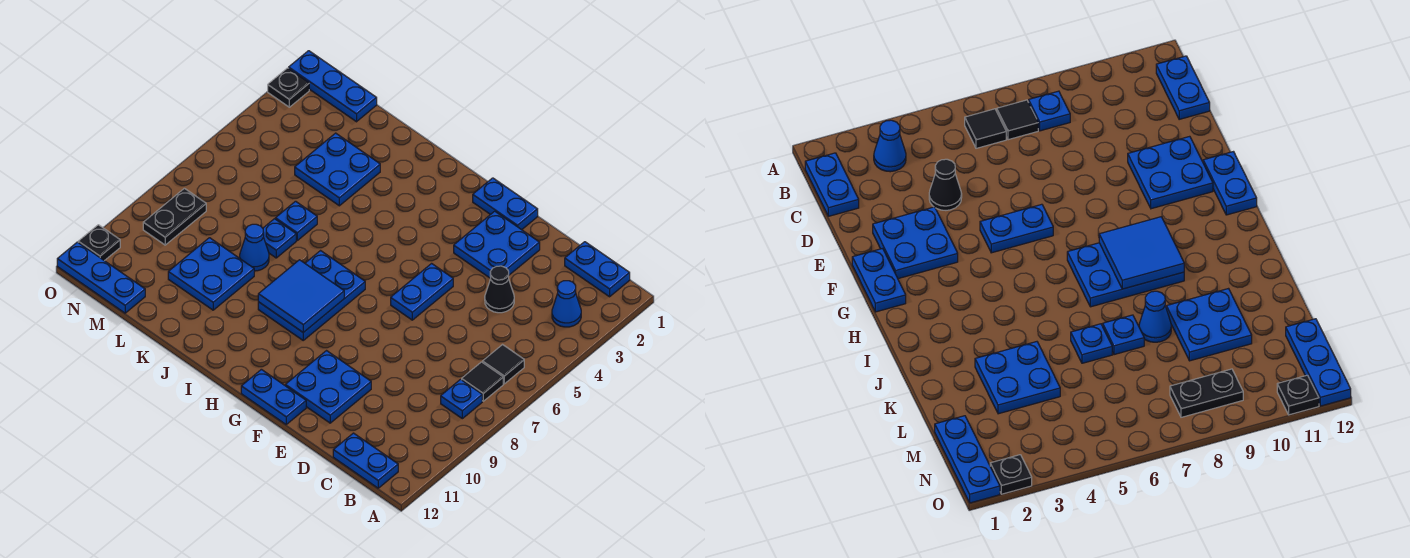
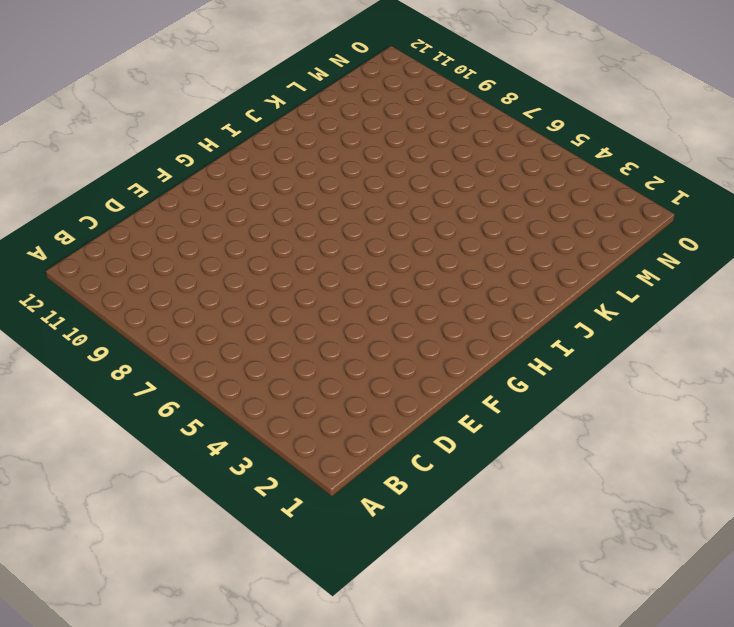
none -> blue 1x2 plate [565,242,630,297]
none -> blue 1x1 cone [552,281,581,327]
none -> black 1x1 tile [483,345,524,384]

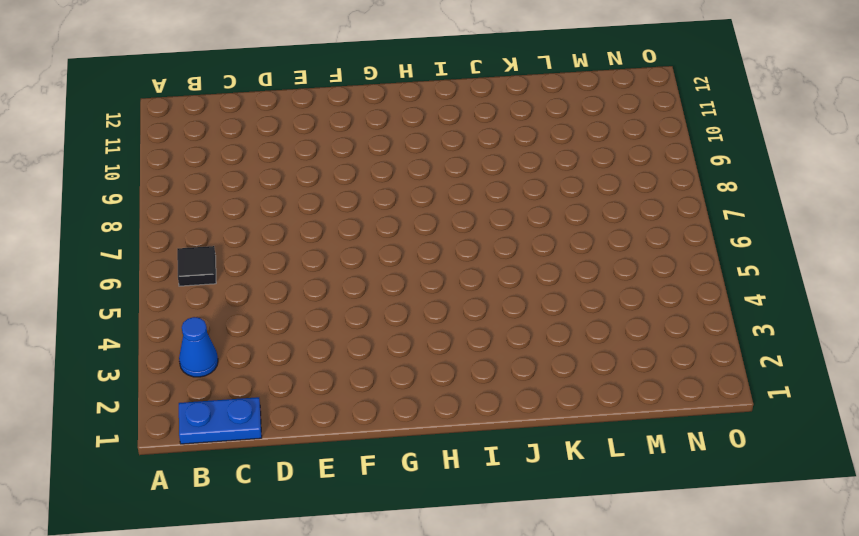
none -> black 1x1 tile [462,362,503,401]
none -> blue 1x1 plate [441,379,482,419]
none -> blue 1x2 plate [333,433,398,488]

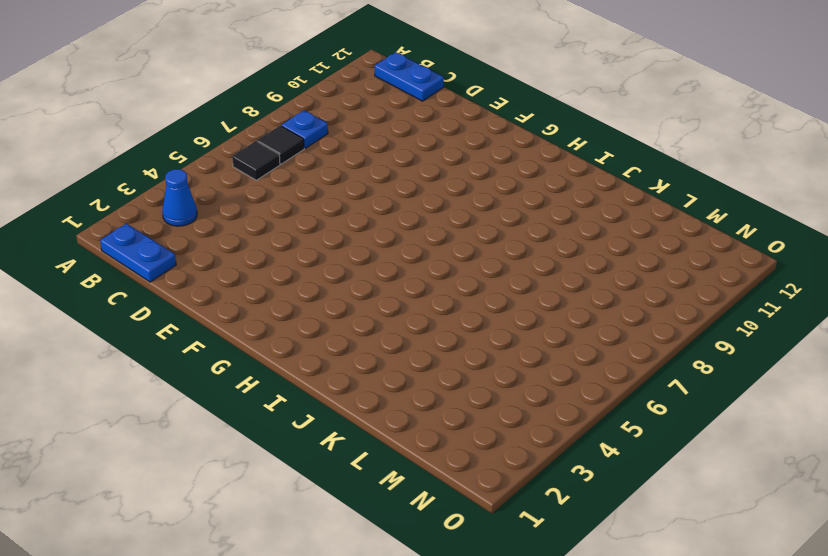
none -> black 1x1 cone [485,266,514,313]
none -> blue 2x2 plate [454,211,540,279]
none -> blue 2x2 plate [285,351,371,423]

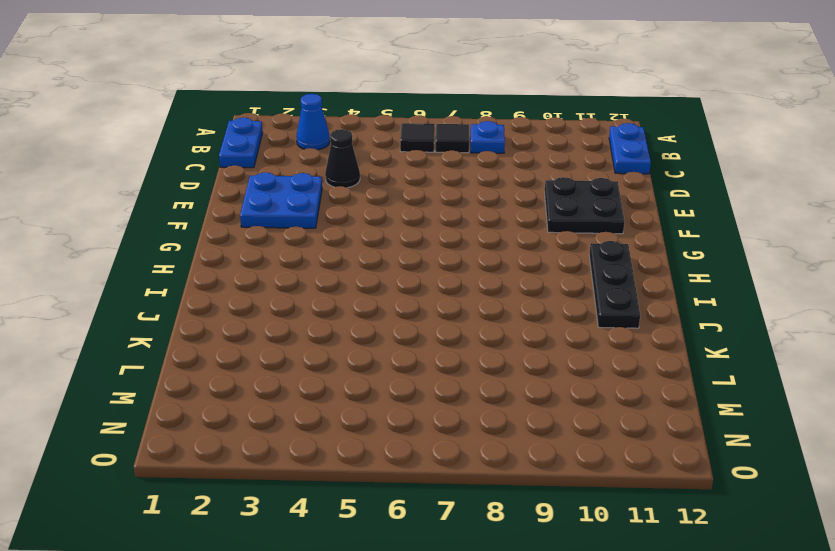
black 2x2 plate [544,177,624,234] -> blue 2x2 plate [285,351,371,423]
black 1x3 plate [589,241,640,328] -> none
none -> blue 1x2 plate [473,178,538,230]
none -> blue 1x2 plate [391,264,453,320]
none -> blue 1x2 plate [241,369,306,424]

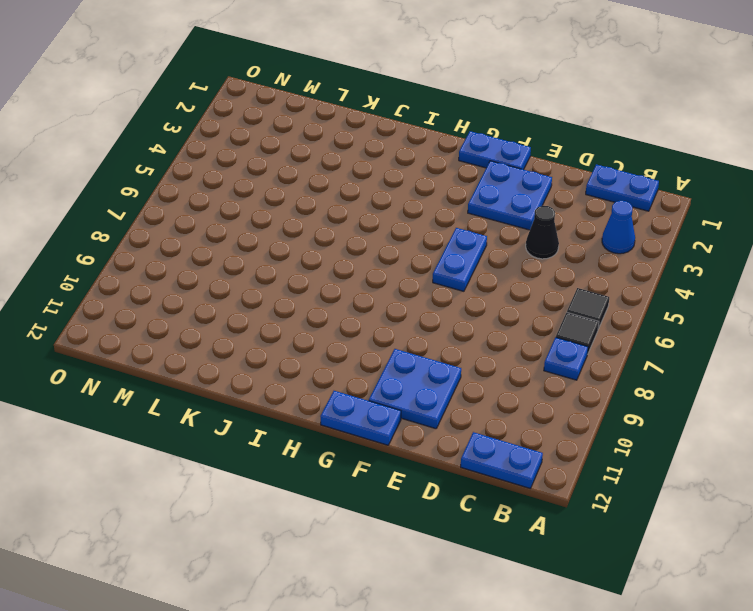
none -> blue 2x3 plate [258,251,365,340]
none -> blue 2x2 plate [295,133,380,206]
none -> blue 1x1 plate [275,201,317,240]

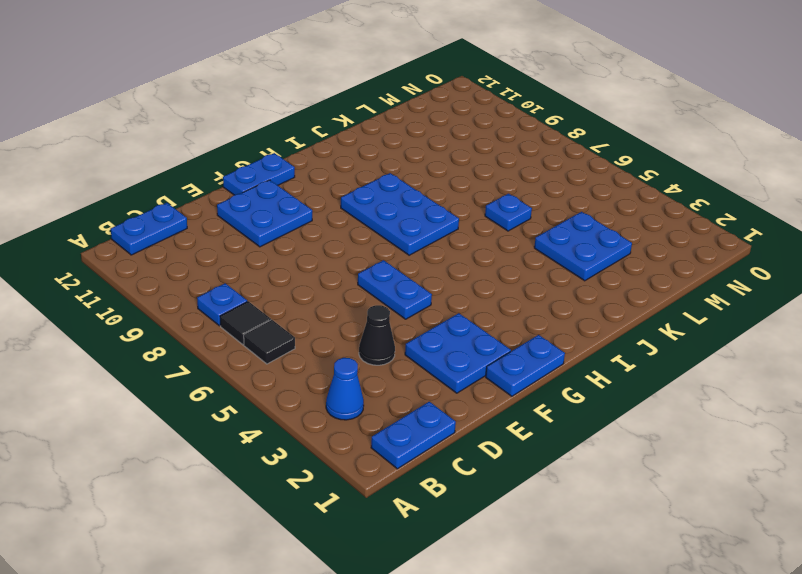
none -> blue 1x1 plate [263,219,296,258]
none -> blue 1x1 cone [240,224,269,271]
none -> blue 2x2 plate [168,238,254,310]

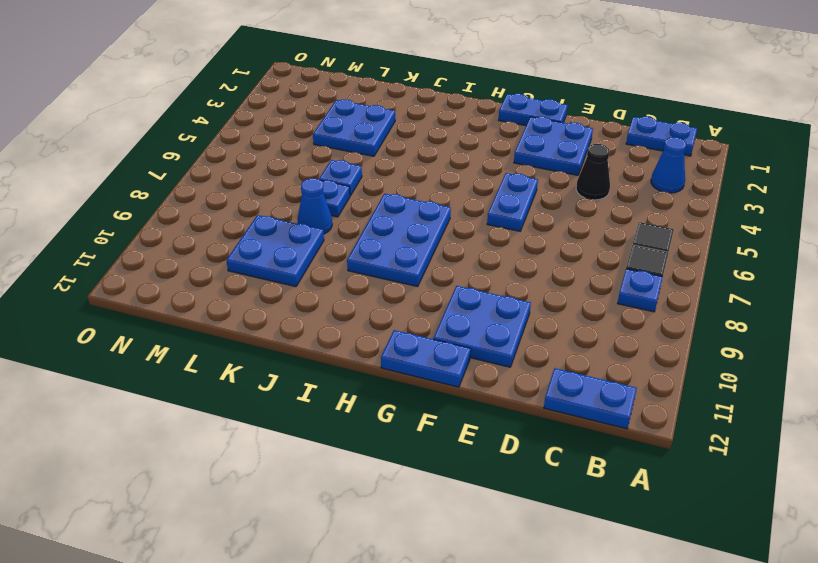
none -> blue 1x3 plate [289,51,377,122]
none -> blue 1x3 plate [57,242,145,313]
none -> black 1x2 plate [143,188,206,245]

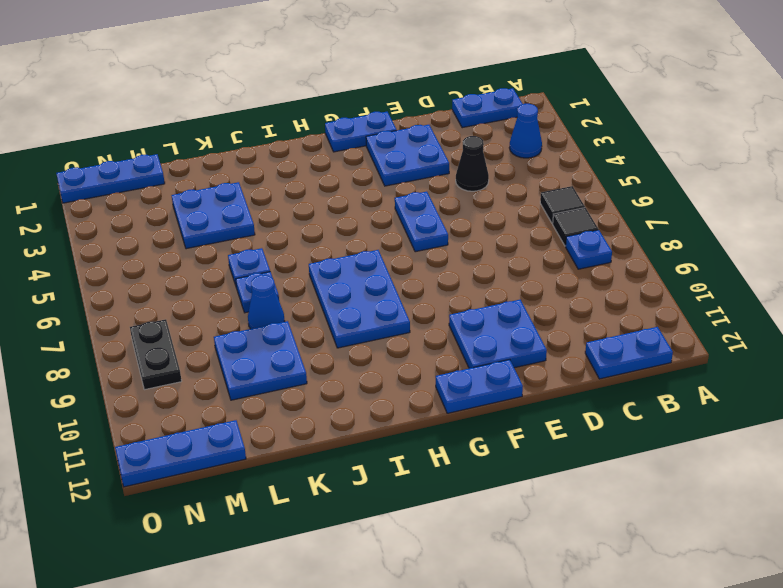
none -> black 1x1 plate [268,68,309,107]
none -> black 1x1 plate [78,225,120,261]
none -> blue 2x2 tile [258,260,344,333]

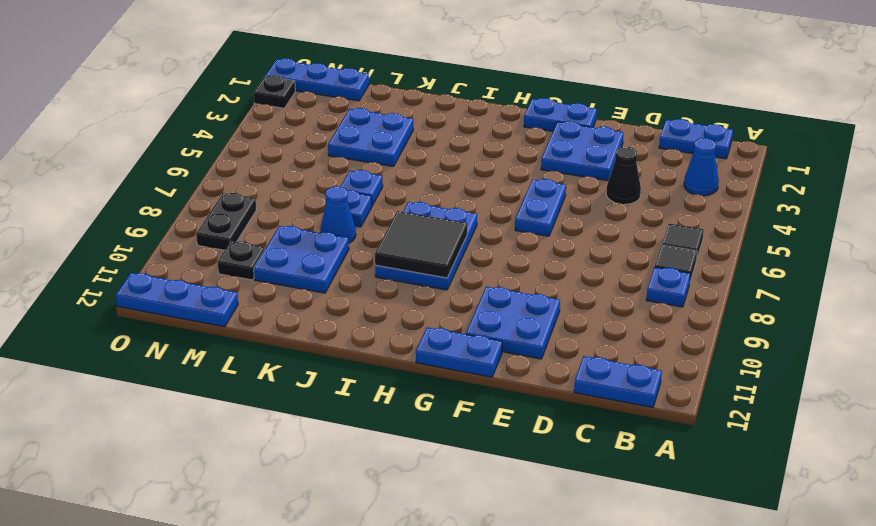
black 2x2 tile [375,211,468,278] -> blue 2x2 tile [258,260,344,333]
black 1x1 plate [218,241,265,280] -> black 1x1 plate moved to [78,225,120,261]

